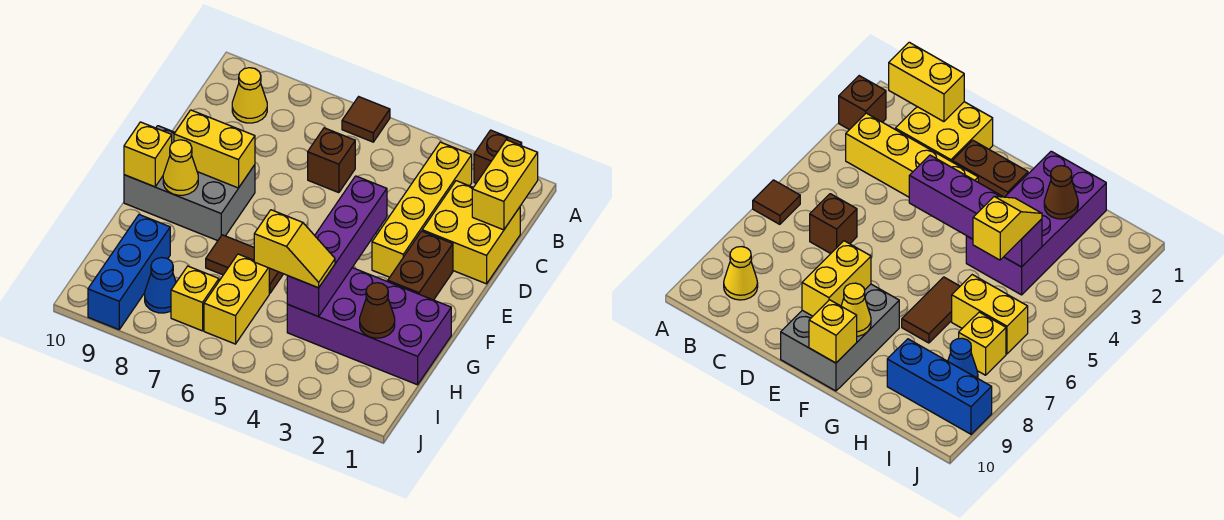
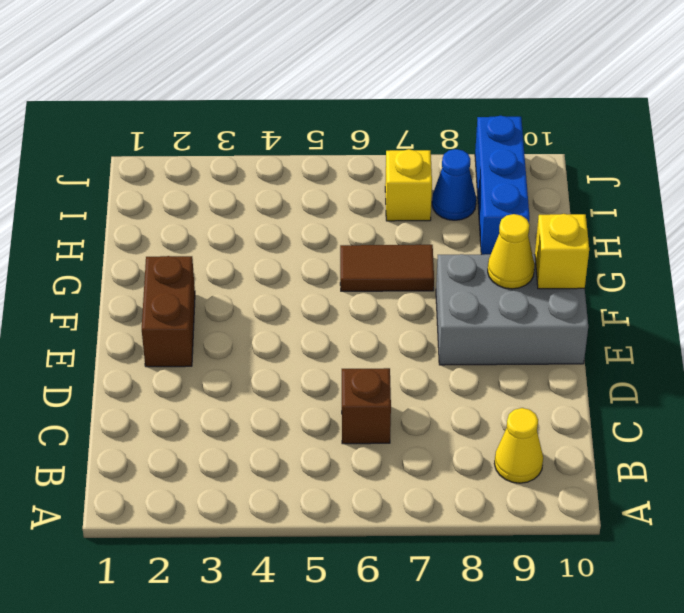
none -> brown 1x1 brick [474,130,522,183]
none -> brown 1x1 tile [342,97,390,142]
none -> yellow 1x4 brick [372,142,472,277]

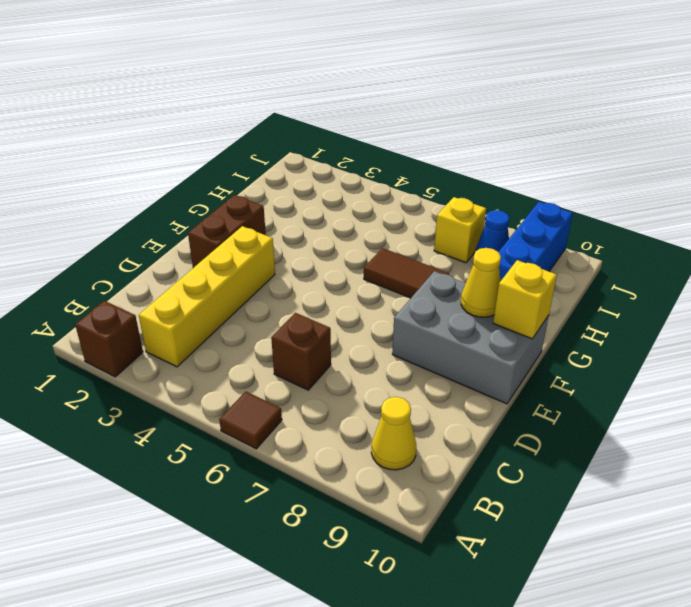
none -> yellow 2x2 brick [422,181,520,284]
none -> purple 2x4 brick [287,268,451,385]
none -> yellow 1x2 brick [204,254,269,344]

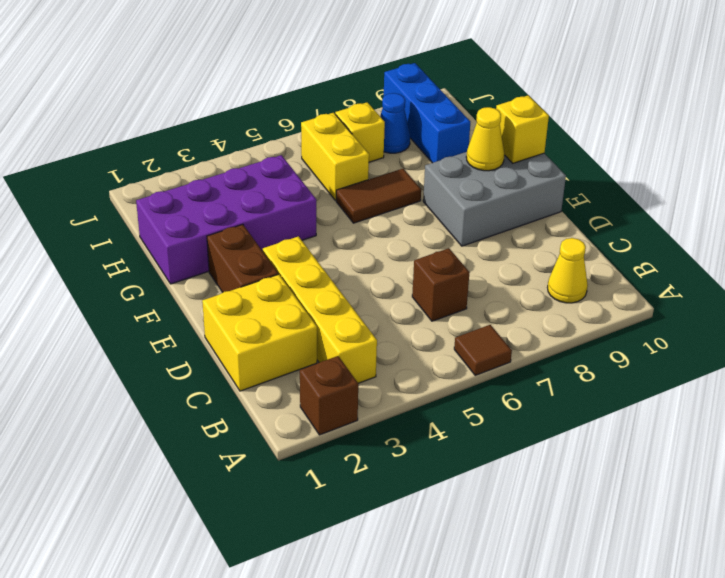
none -> yellow 1x2 brick [472,140,538,230]
none -> purple 1x4 brick [287,176,387,317]
none -> yellow 1x2 brick [174,110,255,188]

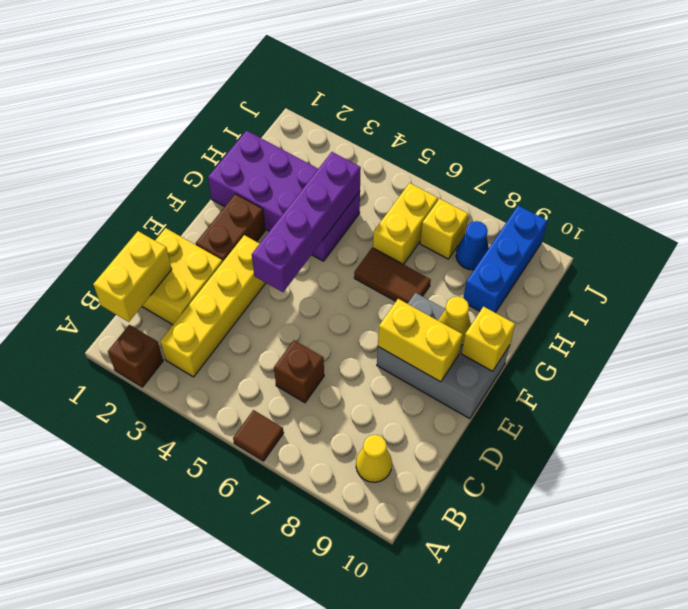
none -> brown 1x1 cone [360,283,395,338]
none -> yellow 1x2 slope [254,210,335,288]

